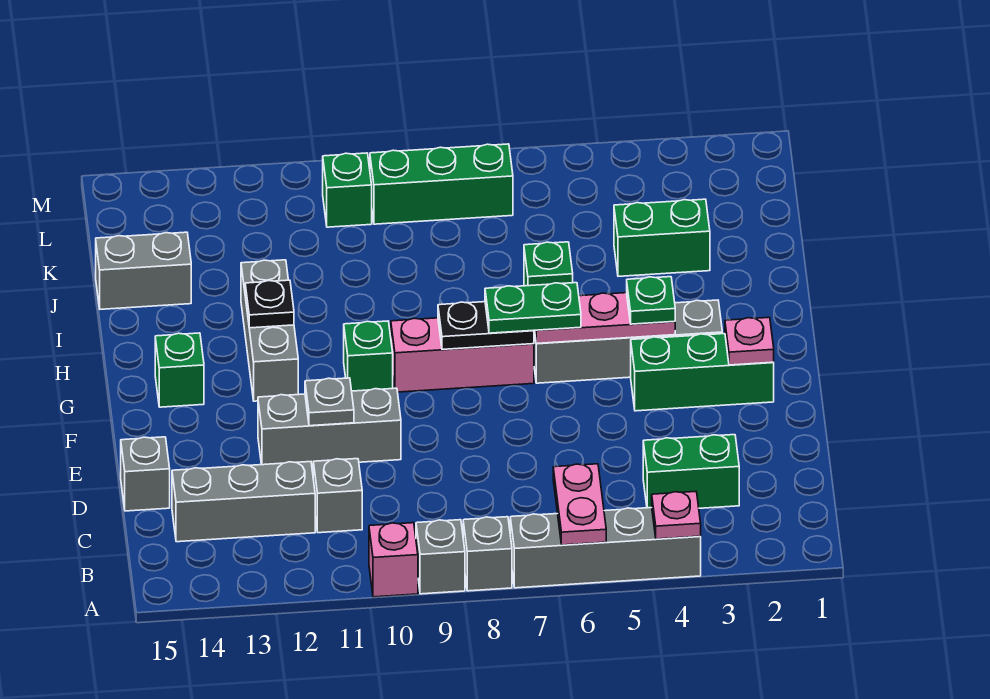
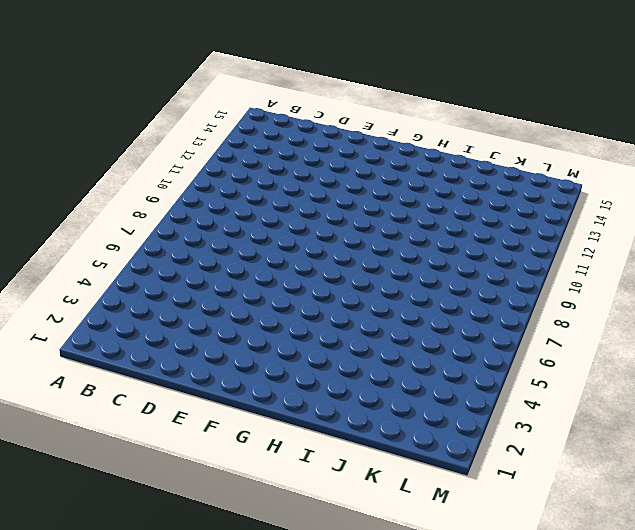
none -> grey 1x4 brick [510,508,701,588]
none -> grey 1x1 brick [463,517,512,591]
none -> grey 1x1 brick [416,520,465,594]

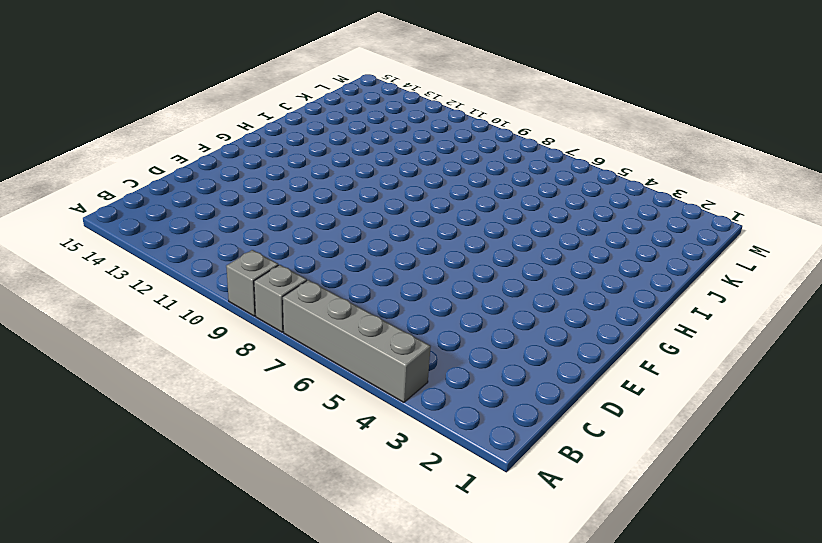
none -> pink 1x1 brick [369,523,418,597]
none -> green 1x2 brick [643,435,739,508]
none -> grey 1x1 brick [313,459,362,533]

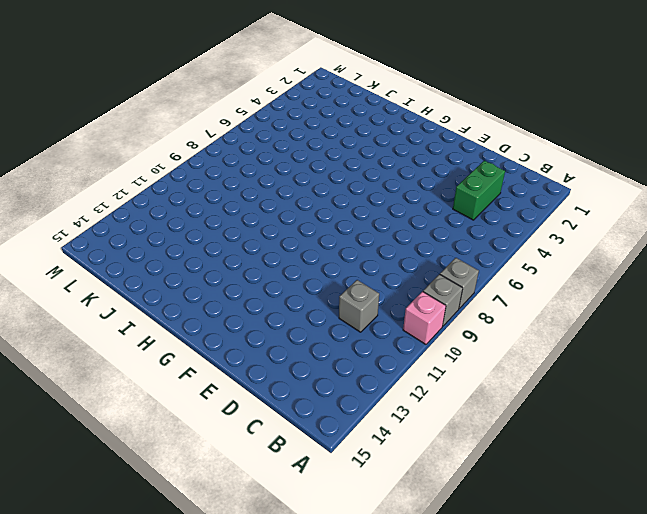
none -> grey 1x4 brick [510,508,701,588]
none -> grey 1x3 brick [172,462,315,542]
none -> grey 1x1 brick [121,437,170,511]

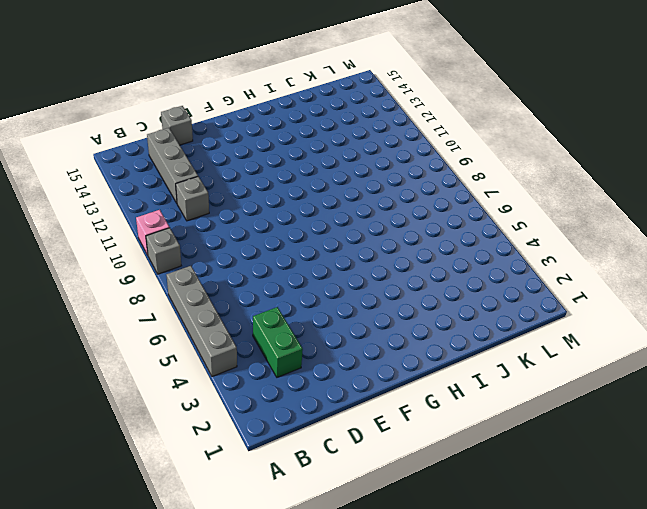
none -> grey 1x1 brick [463,517,512,591]
none -> grey 1x3 brick [258,388,401,465]
none -> green 1x3 brick [631,334,774,411]

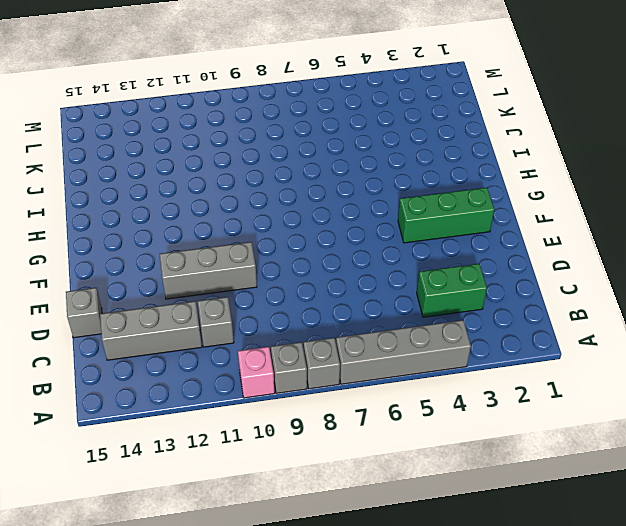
none -> grey 1x4 brick [534,300,722,383]
none -> pink 1x3 brick [391,318,534,392]
none -> green 1x1 brick [344,321,393,391]

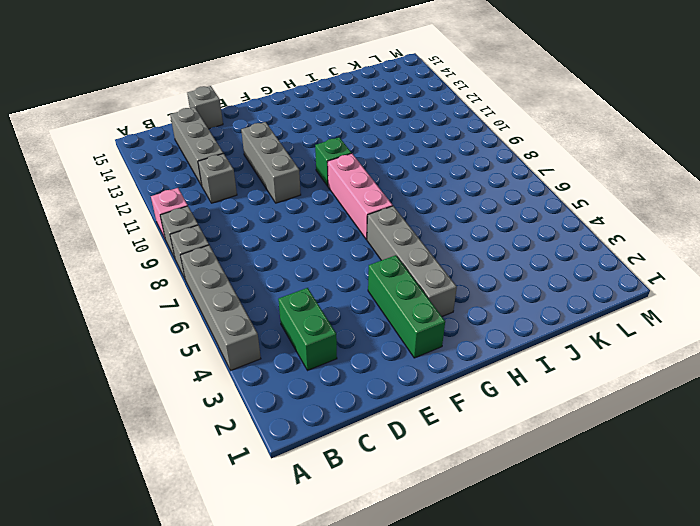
none -> grey 1x3 brick [241,260,298,401]
none -> green 1x1 brick [155,333,204,407]
none -> green 1x1 brick [524,242,573,286]

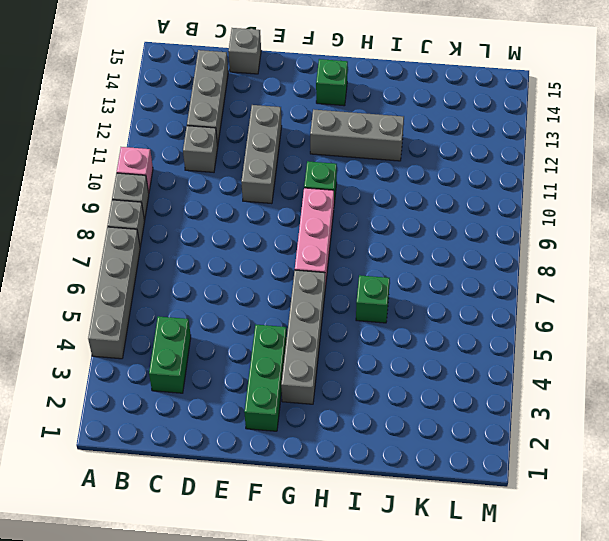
none -> green 1x2 brick [614,199,710,276]
none -> grey 1x2 brick [96,232,191,309]
none -> green 1x3 brick [370,144,513,224]

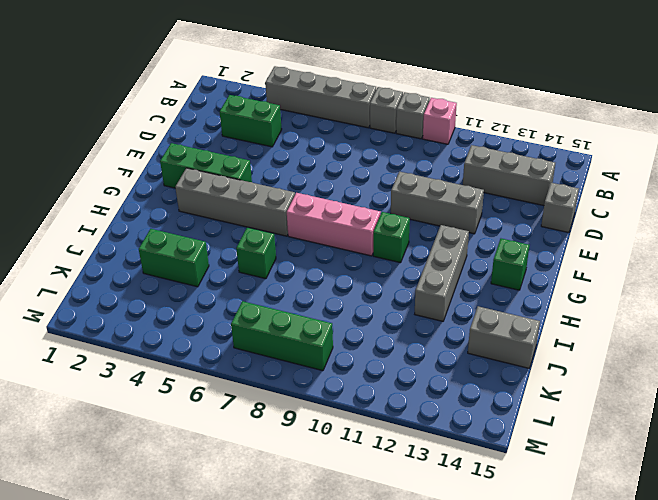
none -> grey 1x1 brick [313,459,362,533]
none -> green 1x1 brick [323,153,372,227]
none -> pink 1x1 plate [652,492,701,539]

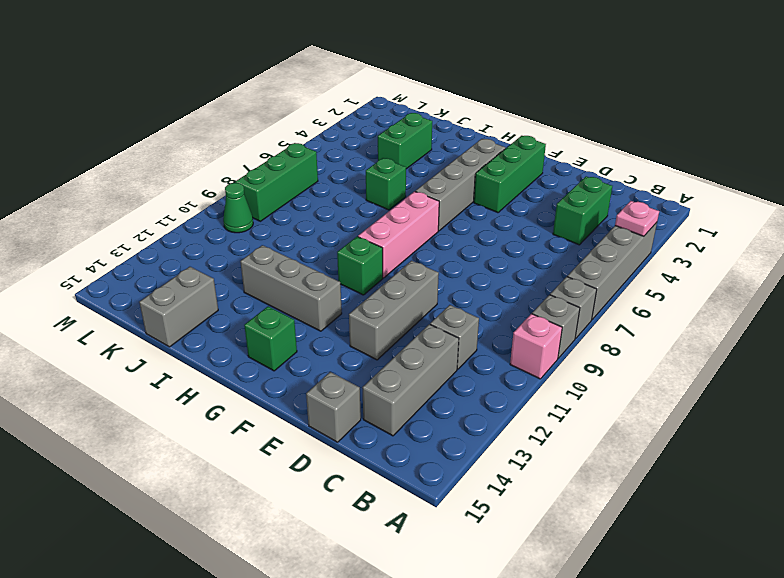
green 1x1 cone [223,183,253,233] -> green 1x1 brick [323,153,372,227]
none -> pink 1x2 plate [553,464,606,545]
none -> grey 1x1 plate [305,378,354,426]
none -> pink 1x1 plate [725,317,774,365]

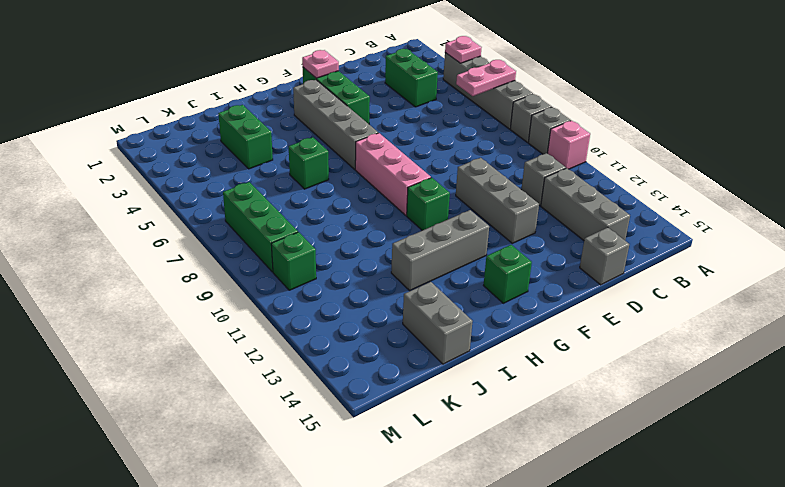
none -> grey 1x1 plate [305,378,354,426]
none -> pink 1x3 plate [535,293,675,343]
none -> black 1x2 plate [438,302,534,349]

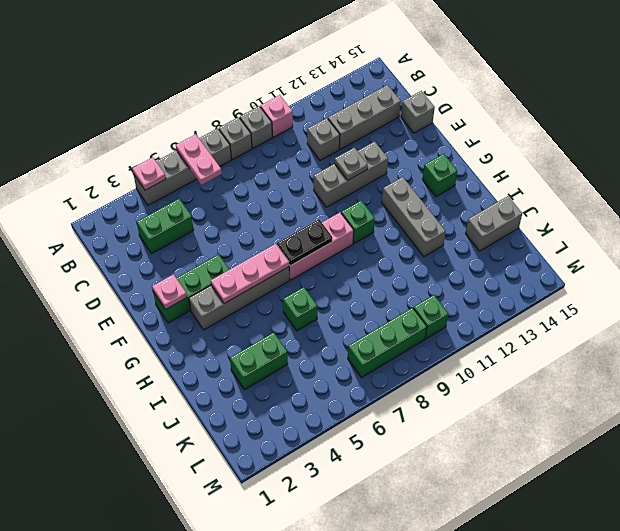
none -> black 1x1 plate [245,280,294,328]
none -> green 1x1 plate [627,277,675,324]
none -> green 1x2 plate [485,283,581,333]

